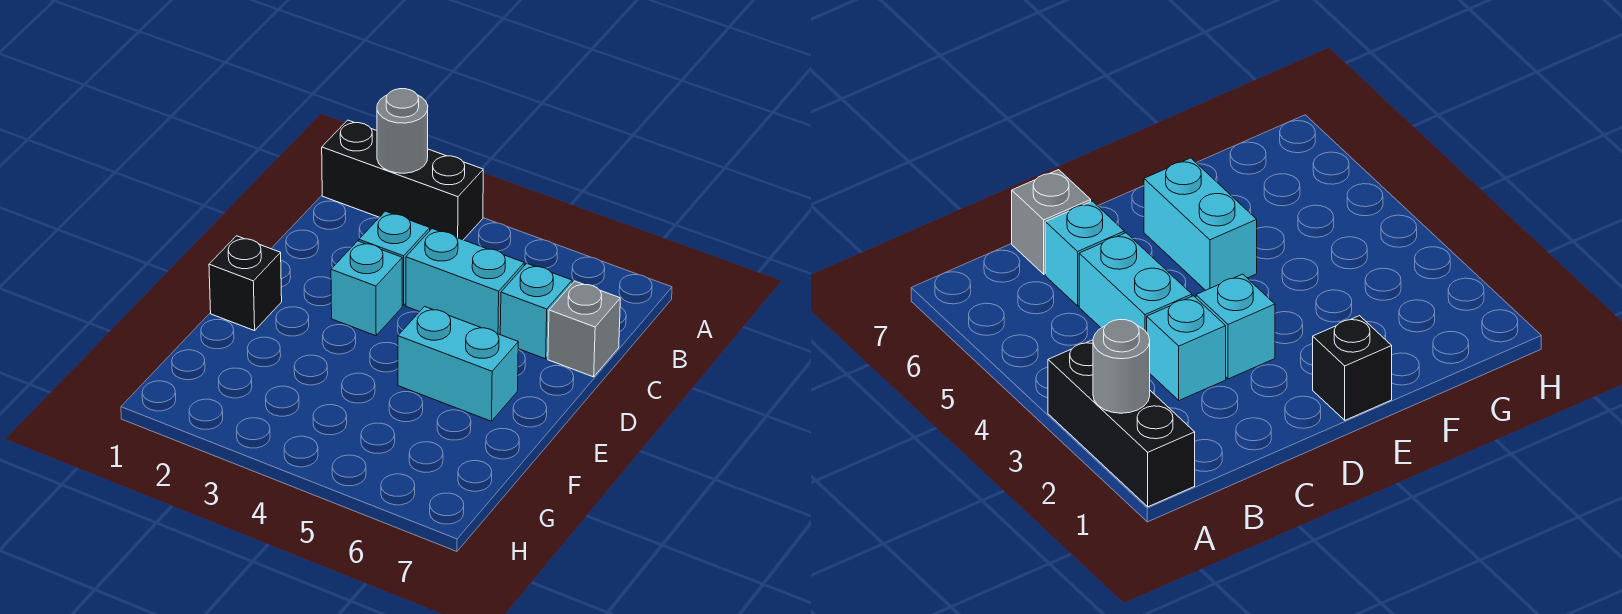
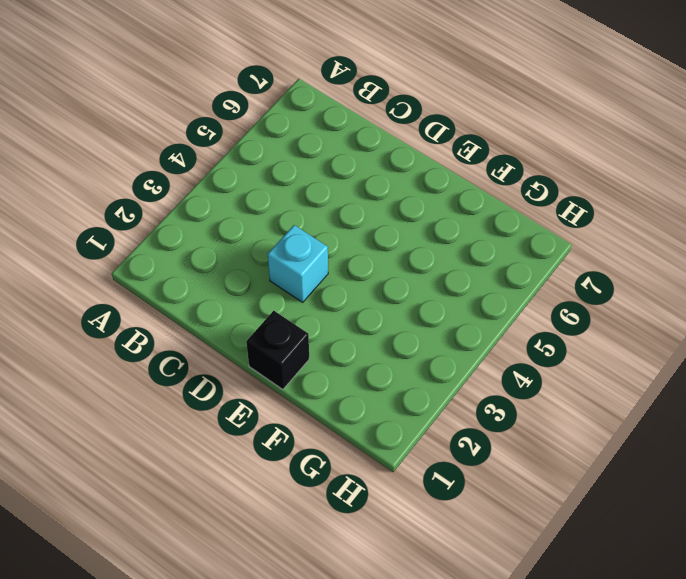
none -> black 1x3 brick [322,120,483,240]
none -> cyan 1x1 brick [359,211,430,305]

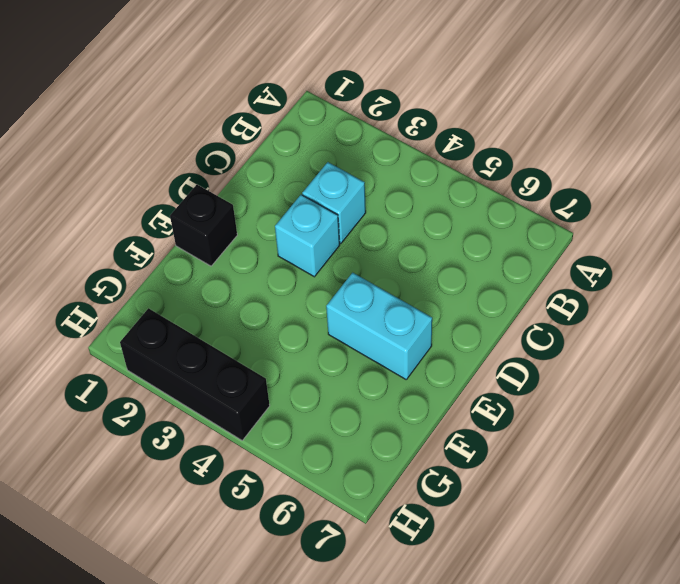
black 1x3 brick [120,308,270,440] -> black 1x3 brick moved to [322,120,483,240]
none -> cyan 1x2 brick [406,229,524,334]
none -> cyan 1x1 brick [500,264,572,359]

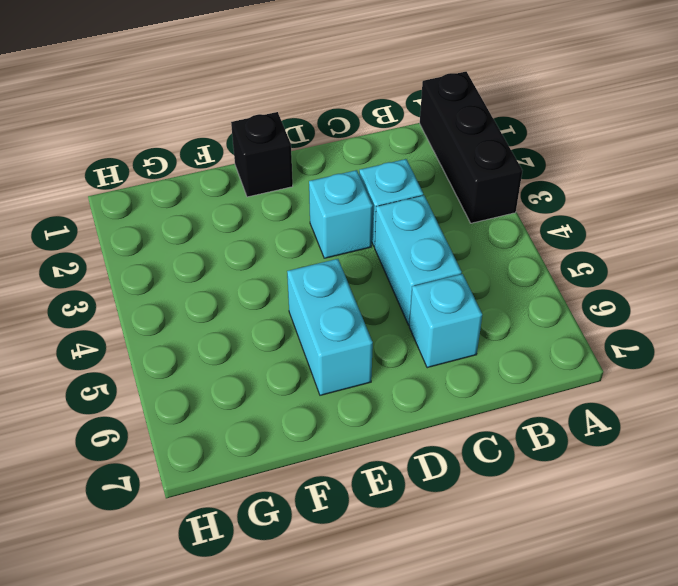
none -> grey 1x1 brick [548,281,620,377]
none -> grey 1x1 round brick [377,89,428,173]

